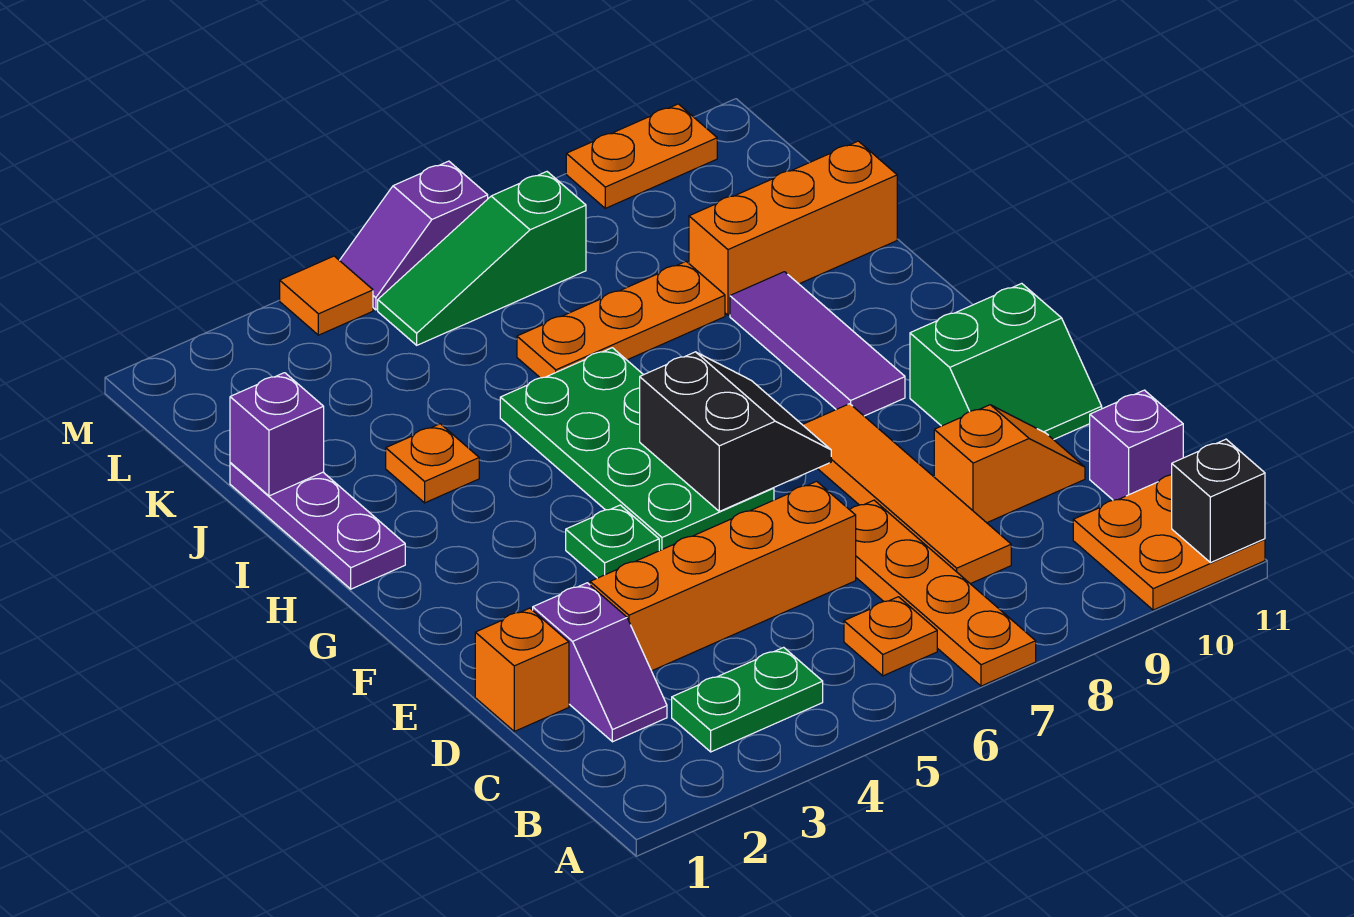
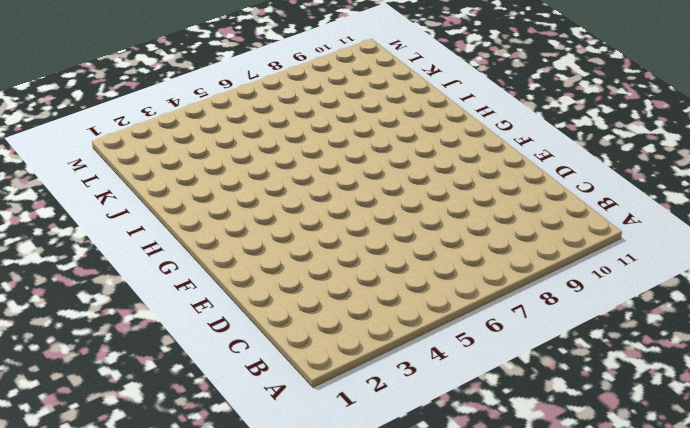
none -> orange 1x4 plate [850,500,1036,686]
none -> orange 2x2 plate [1073,475,1265,610]
none -> green 1x2 plate [672,647,823,752]

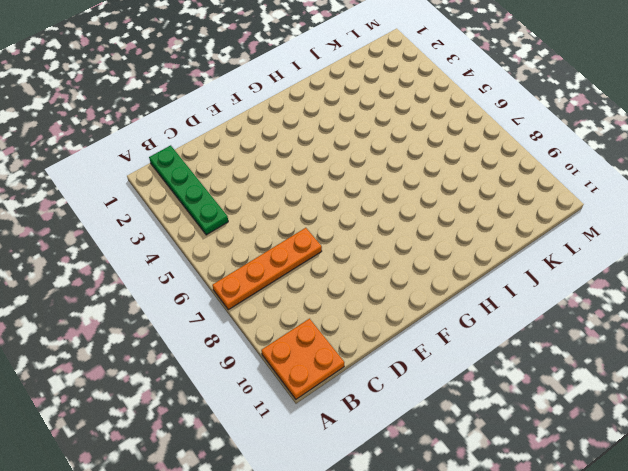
green 1x4 plate [149,145,228,235] -> green 1x2 plate [672,647,823,752]
none -> orange 1x1 plate [844,597,937,676]
none -> purple 1x2 slope [533,583,667,742]
none -> orange 1x4 tile [802,404,1011,584]

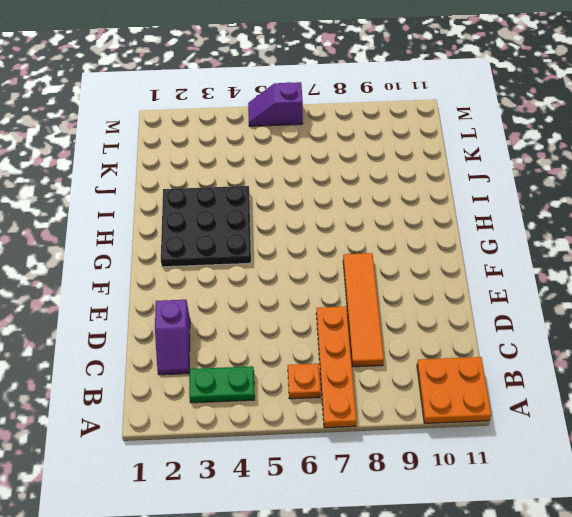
black 3x3 plate [161,186,251,267] -> orange 1x1 plate [386,424,479,503]
none -> purple 1x1 brick [1090,390,1183,500]
none -> orange 1x1 brick [475,608,569,731]
none -> orange 1x4 brick [590,481,856,671]

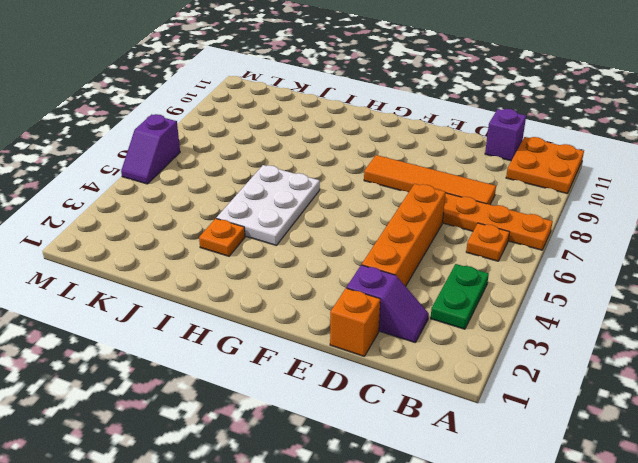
white 2x3 plate [216,165,320,246] -> green 2x4 plate [500,348,774,551]
none -> orange 1x2 slope [934,405,1085,523]
none -> green 2x2 slope [910,283,1102,440]
none -> green 1x1 plate [566,505,659,578]

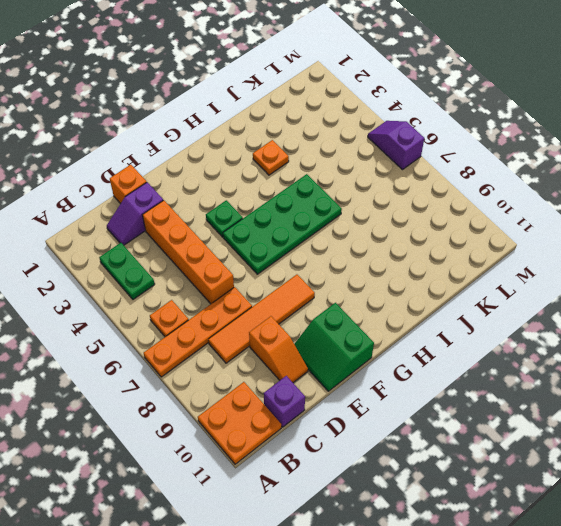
none -> purple 1x3 tile [730,272,905,416]
none -> purple 1x3 plate [230,463,405,589]
none -> orange 1x3 plate [517,262,725,378]

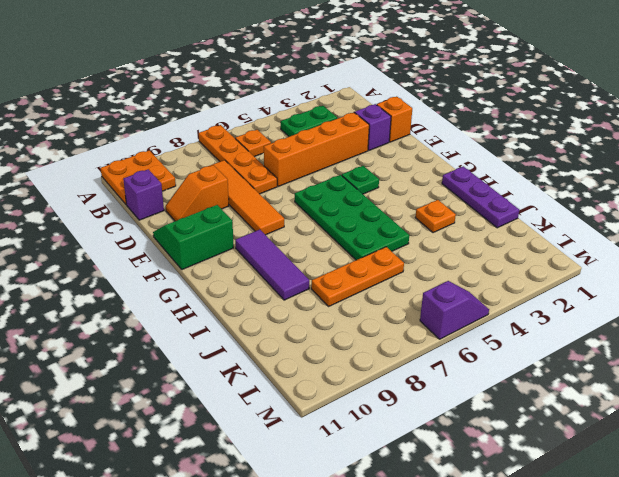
none -> orange 1x3 brick [689,141,897,315]
none -> green 1x3 slope [378,172,586,345]
none -> orange 1x1 tile [280,256,373,335]

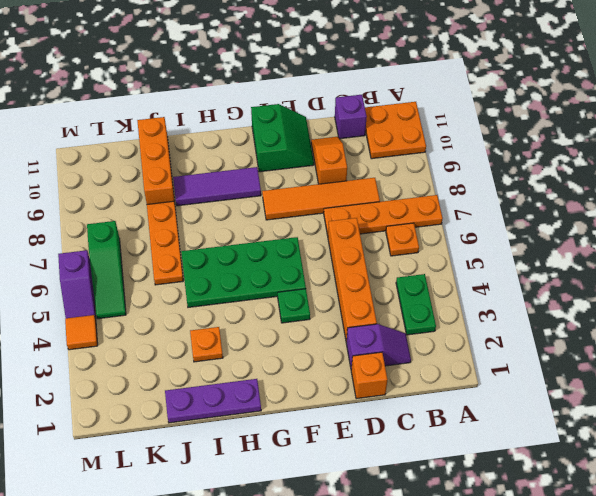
none -> orange 1x2 plate [566,104,717,208]
none -> black 1x1 brick [1172,439,1265,563]
none -> black 2x2 slope [640,352,831,511]

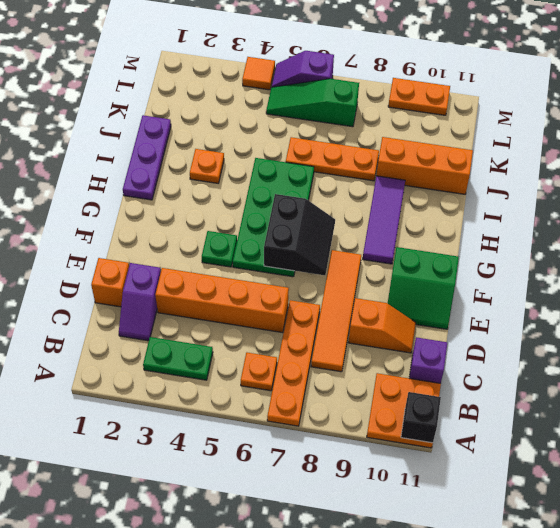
none -> purple 1x1 brick [230,373,324,496]

